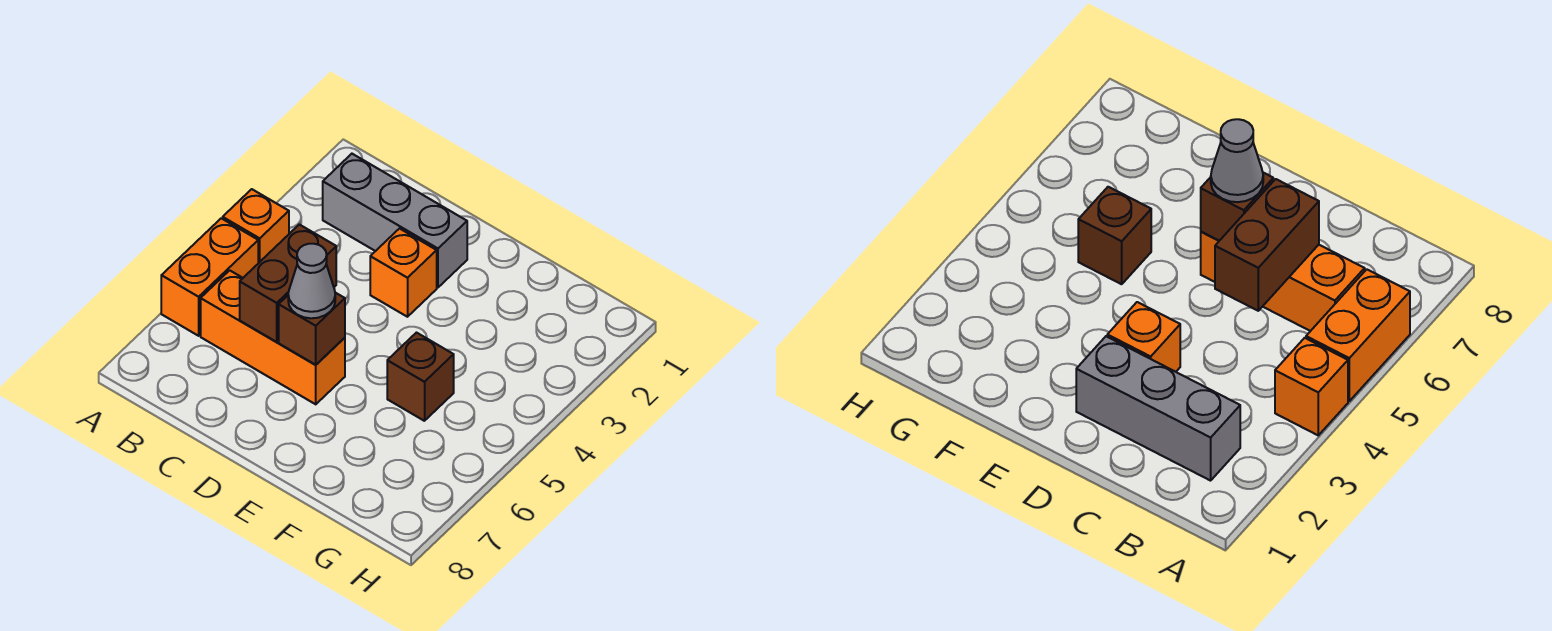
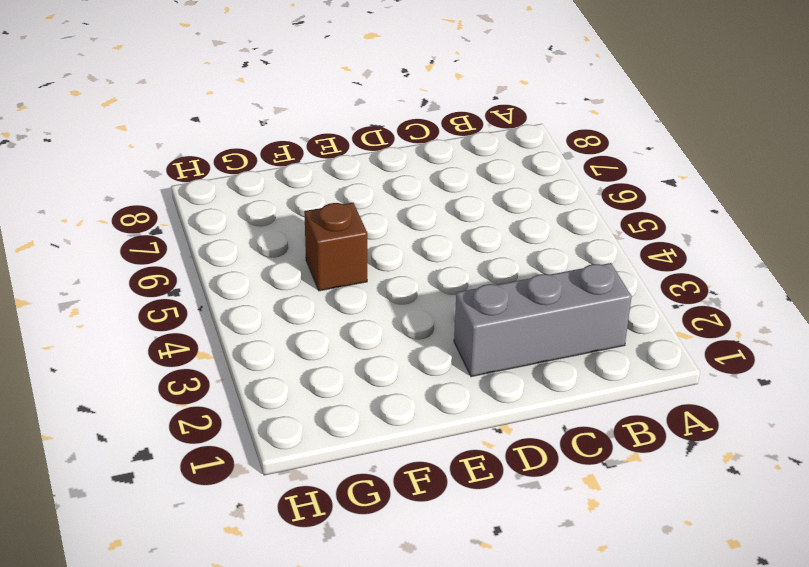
none -> orange 1x1 brick [223,189,289,263]
none -> orange 1x2 brick [161,218,258,336]

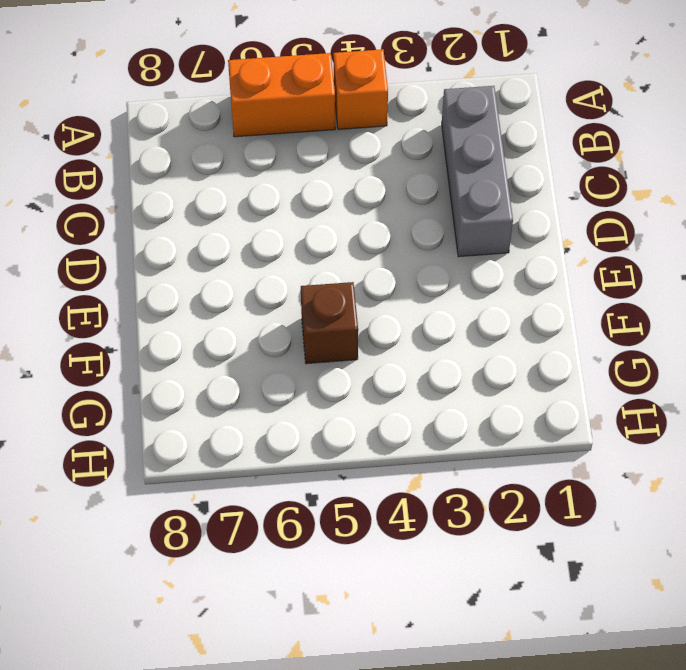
none -> orange 1x3 brick [201,270,345,404]
none -> orange 1x1 brick [370,229,437,317]

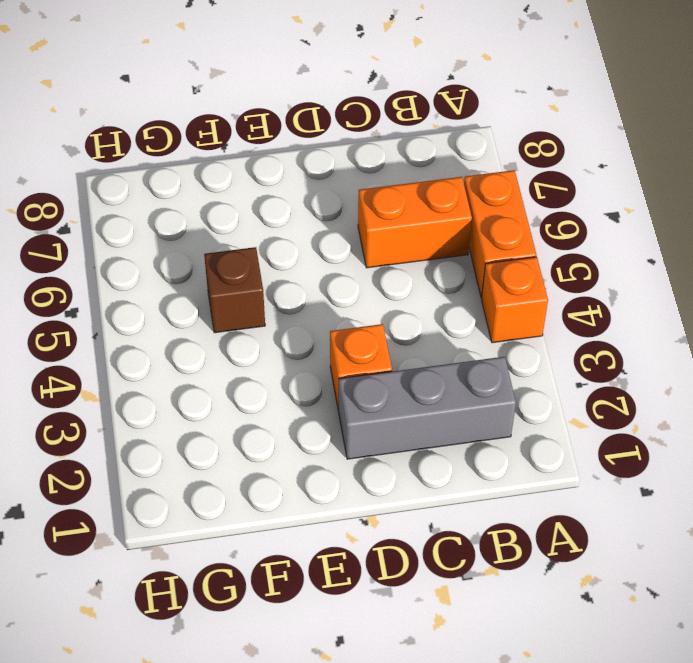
orange 1x2 brick [358,177,472,268] -> orange 1x3 brick [201,270,345,404]
none -> brown 1x2 brick [240,224,336,342]
none -> brown 1x1 brick [279,293,345,365]

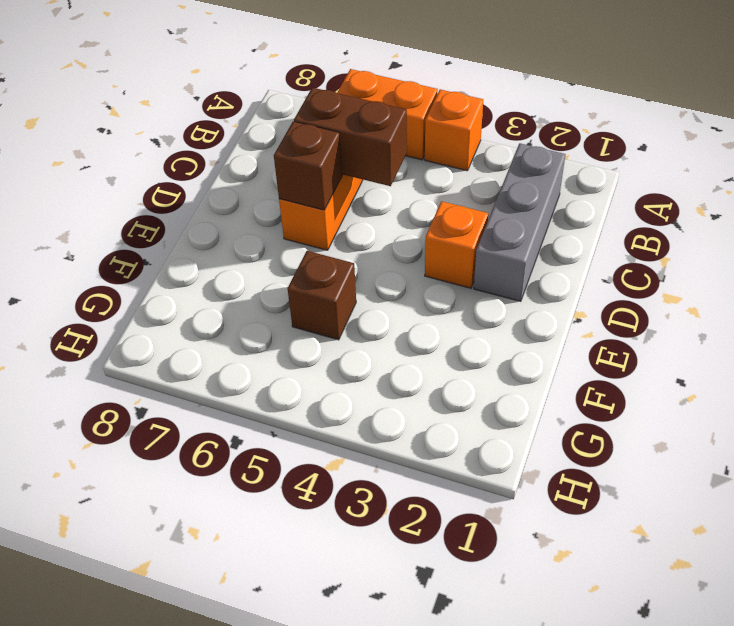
none -> grey 1x1 cone [288,244,335,318]

